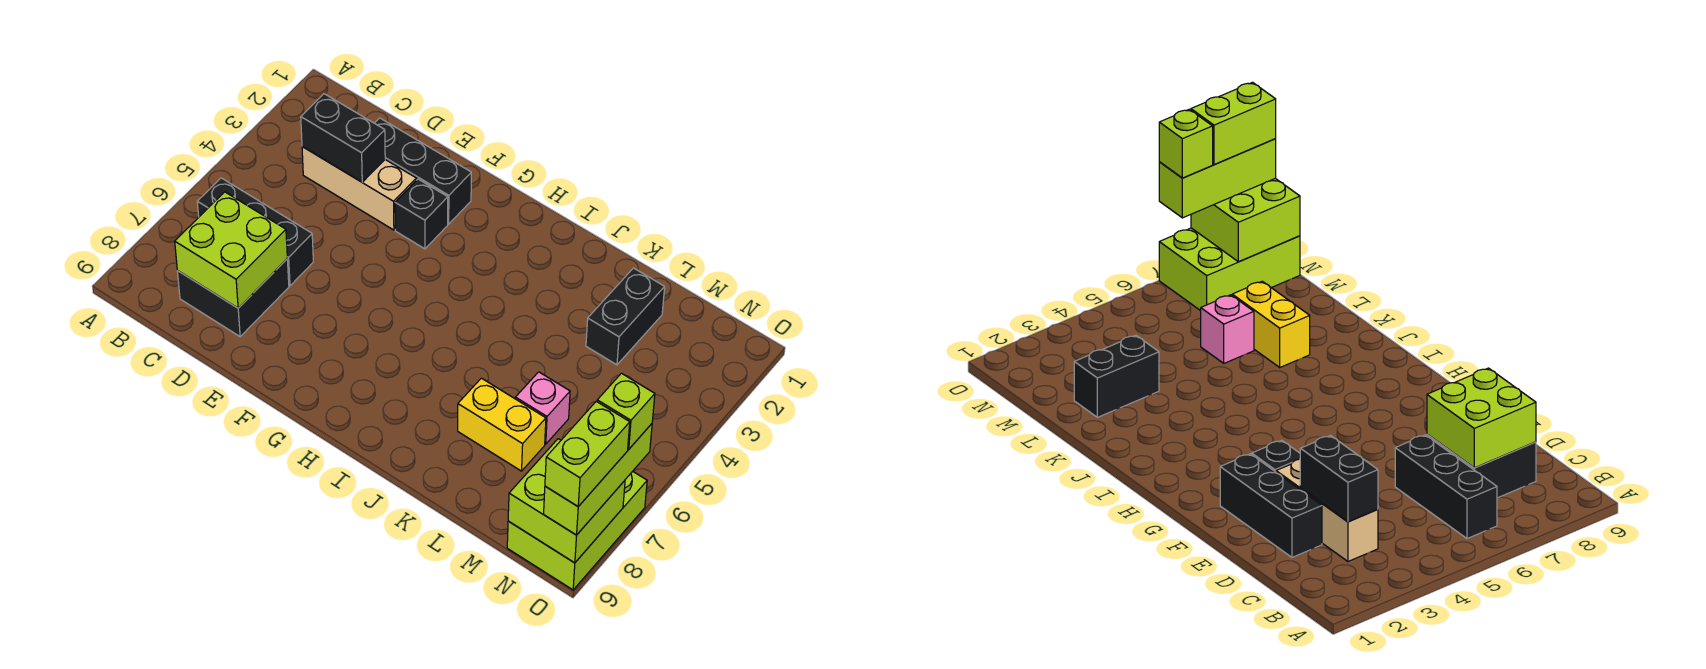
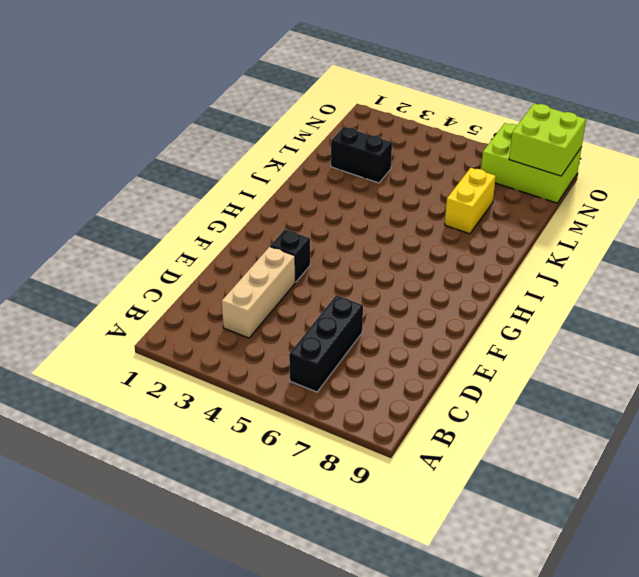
none -> black 2x2 brick [177,259,289,337]
none -> black 1x3 brick [375,118,471,224]
none -> pink 1x1 brick [515,372,570,444]

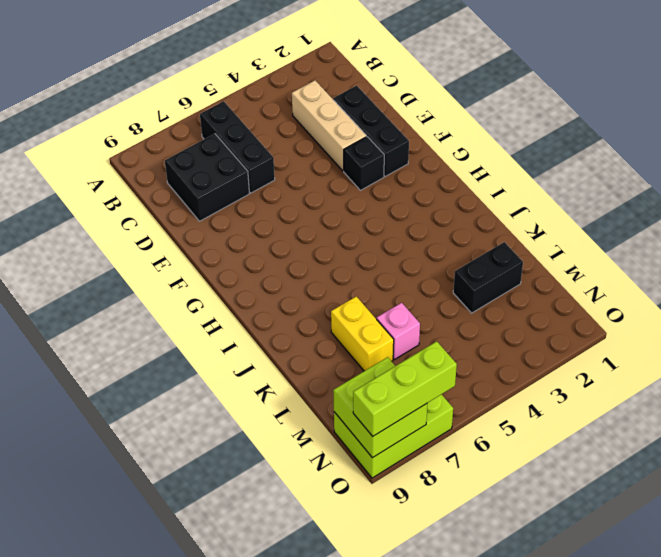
none -> black 1x2 brick [301,94,385,182]
none -> lime 2x2 brick [175,192,287,308]
none -> lime 1x1 brick [597,373,655,449]

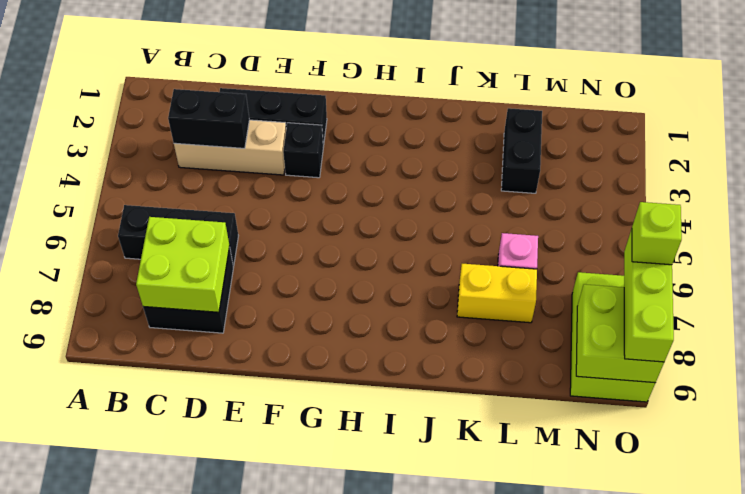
none -> lime 1x2 brick [545,401,630,506]

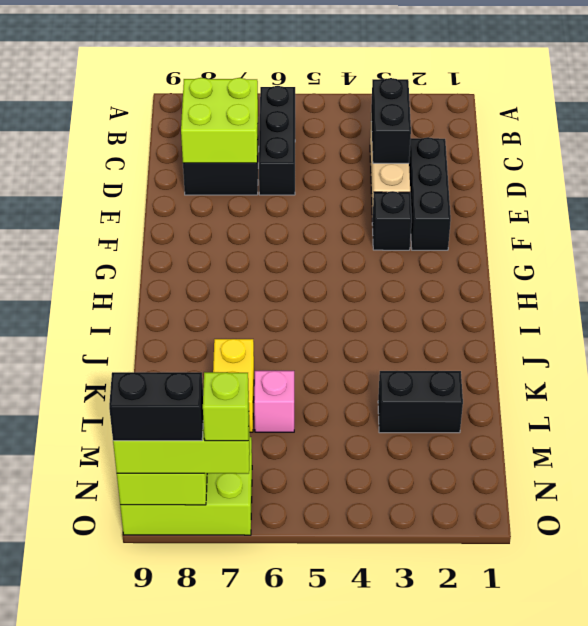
black 1x2 brick [109,372,203,441] -> lime 1x2 brick [545,401,630,506]

